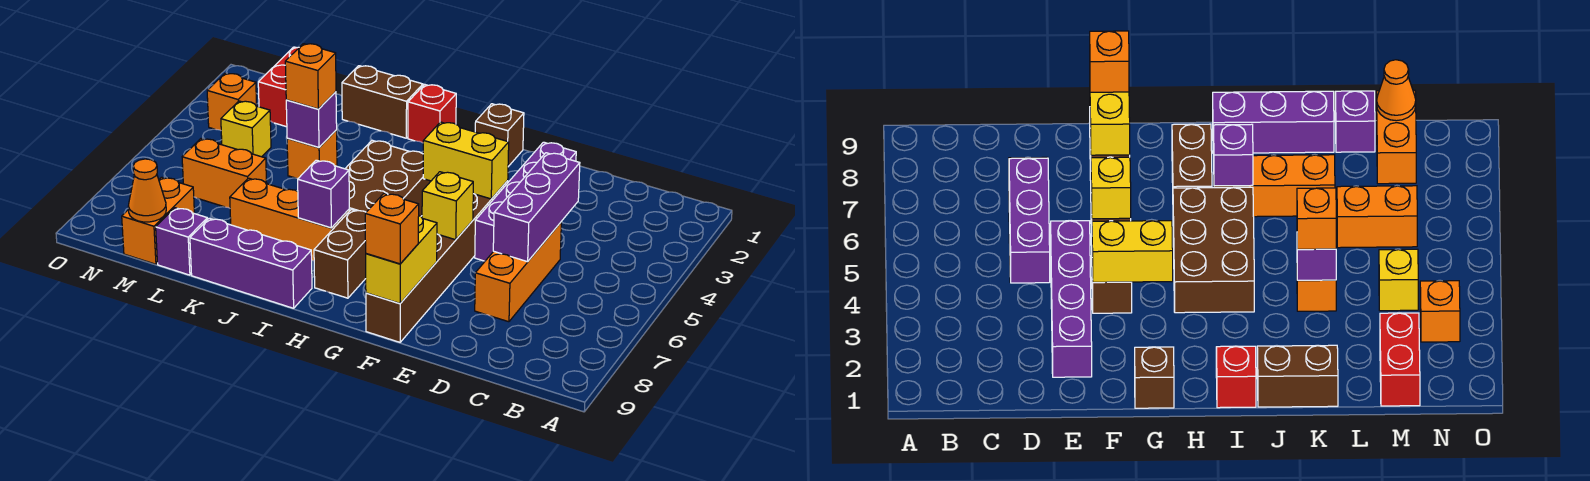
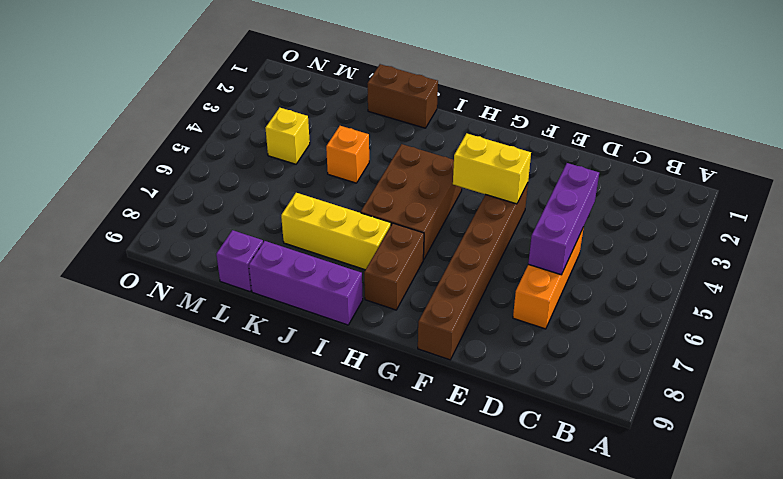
yellow 1x3 brick [281,193,391,270] -> orange 1x3 brick [230,178,349,261]
none -> purple 1x4 brick [475,142,576,261]
none -> brown 1x1 brick [475,104,524,167]
none -> red 1x1 brick [408,84,456,143]

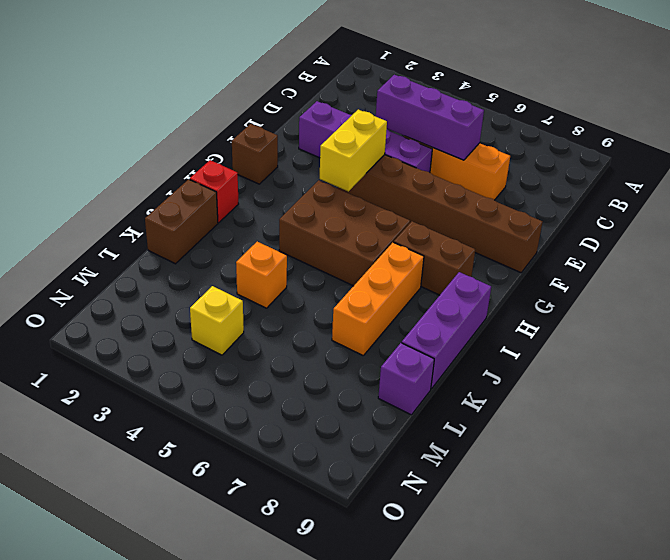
none -> orange 1x2 brick [182,139,267,208]
none -> red 1x2 brick [258,47,299,127]
none -> orange 1x2 brick [122,177,194,264]

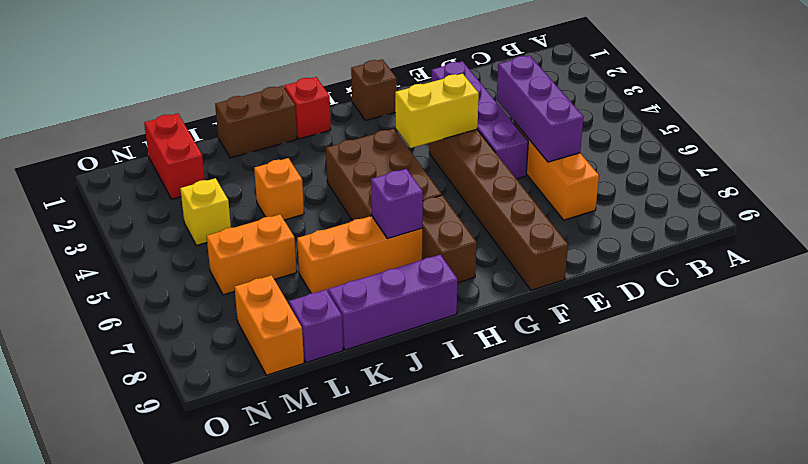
none -> orange 1x1 brick [207,73,257,130]
none -> yellow 1x1 brick [422,172,473,240]
none -> yellow 1x2 brick [366,216,437,304]

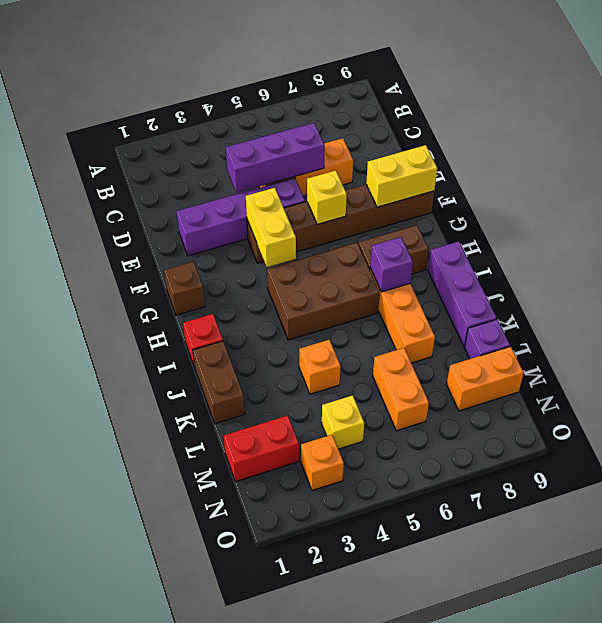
none -> purple 1x1 brick [286,92,337,148]
none -> orange 1x1 cone [128,159,166,222]
none -> orange 1x1 brick [365,194,419,264]

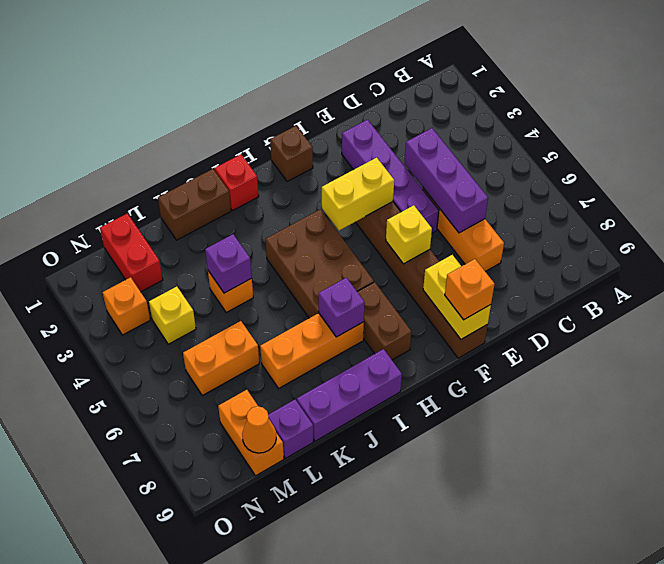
none -> orange 1x1 brick [285,44,336,109]

